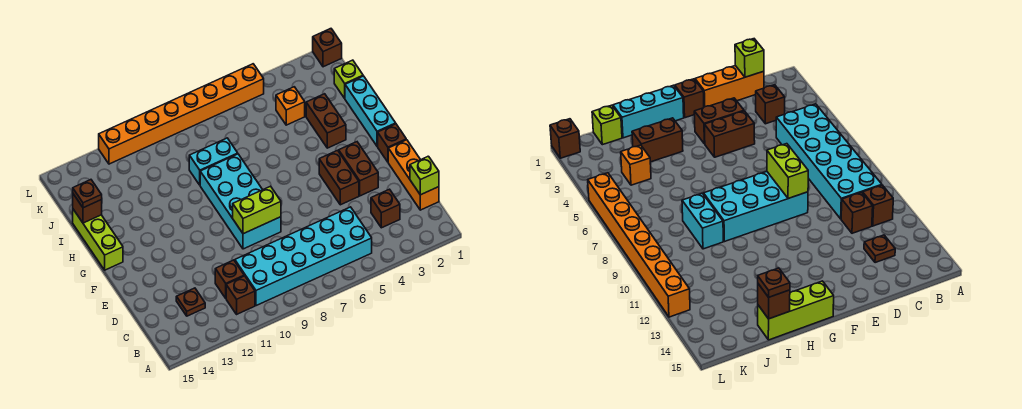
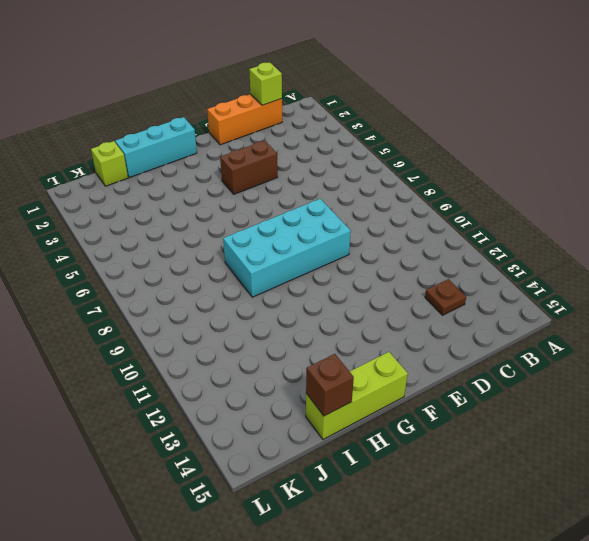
none -> cyan 2x6 brick [235,207,372,306]
none -> brown 1x1 brick [226,276,255,314]
none -> brown 1x1 brick [371,189,400,228]

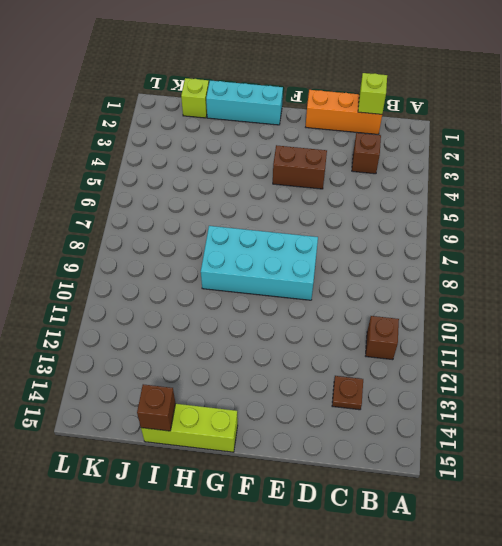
none -> cyan 2x6 brick [235,207,372,306]
none -> brown 1x1 brick [215,260,244,298]
none -> brown 1x2 brick [339,142,378,196]

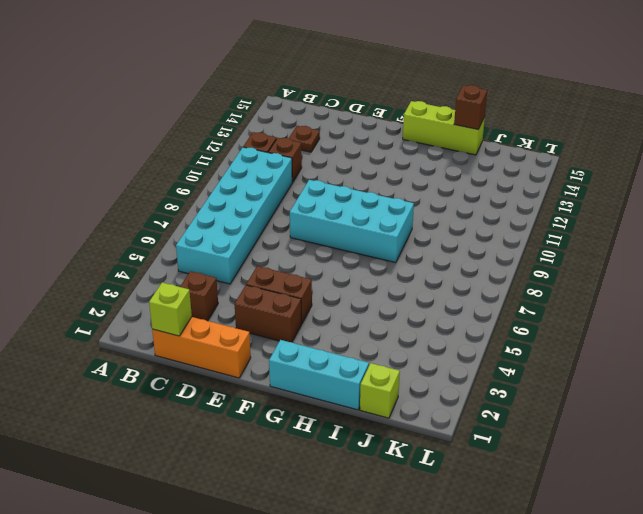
none -> brown 1x1 brick [378,124,406,162]
none -> brown 1x2 brick [306,94,346,148]
none -> cyan 1x2 brick [189,138,238,185]

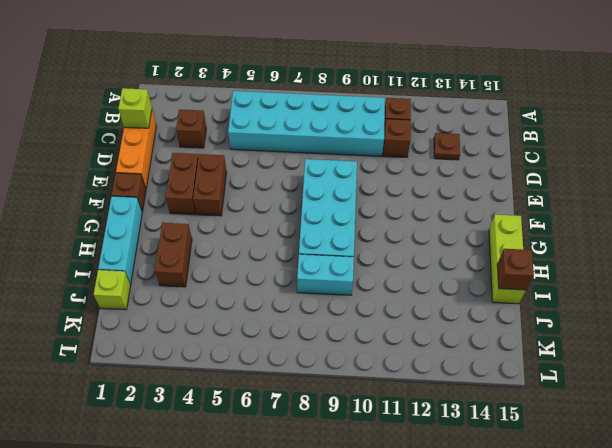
none -> orange 1x1 brick [276,87,305,125]
none -> brown 1x1 brick [313,29,342,67]
none -> orange 1x8 brick [99,64,264,164]

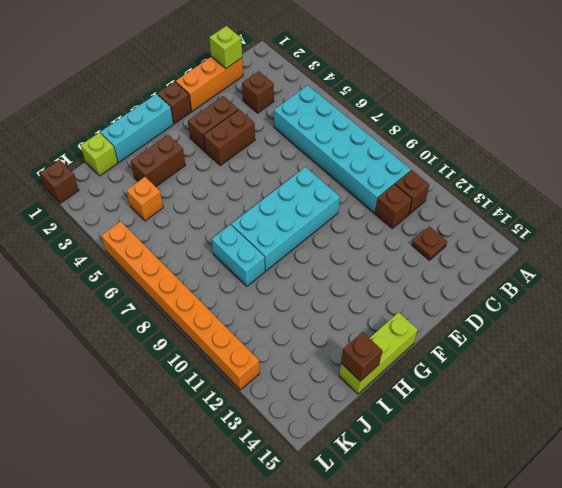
none -> lime 1x2 brick [233,186,281,234]
none -> brown 1x1 plate [73,180,102,208]

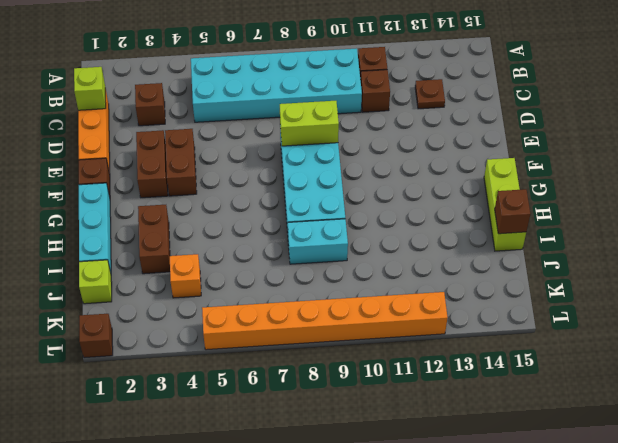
none -> brown 1x1 plate [73,180,102,208]

